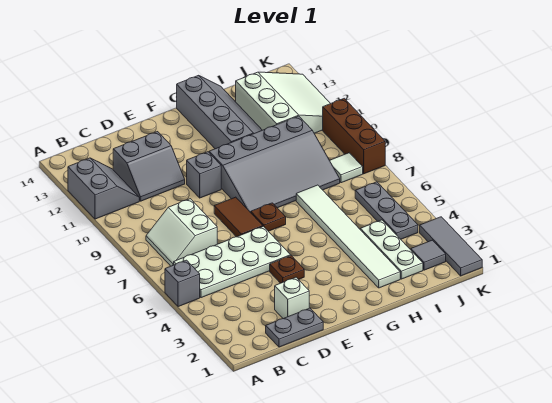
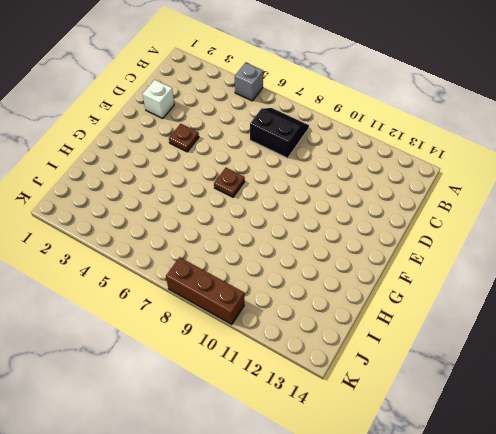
black 2x2 slope [250,108,309,158] -> white 2x2 slope [146,199,217,266]
none -> grey 2x2 slope [68,158,139,219]
none -> white 2x4 plate [174,226,291,298]
none -> grey 1x2 plate [266,308,323,347]

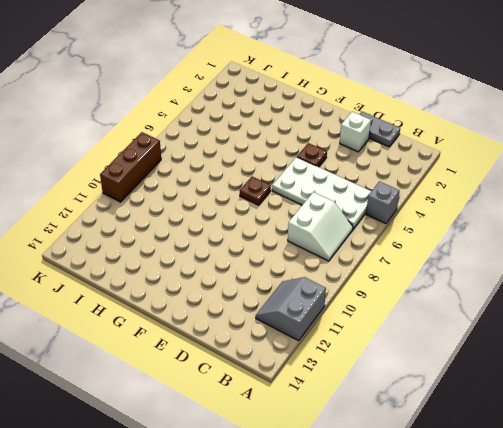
none -> grey 2x2 slope [113,132,185,201]
none -> brown 1x2 tile [214,197,263,237]
none -> grey 1x1 brick [187,152,221,198]

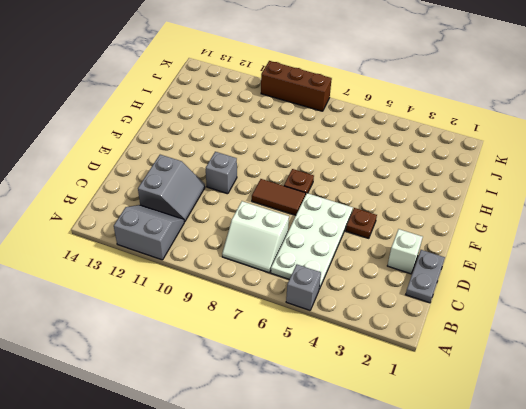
none -> grey 3x4 slope [209,116,340,213]
none -> grey 2x4 slope [177,75,262,149]
none -> white 1x6 tile [296,185,400,288]

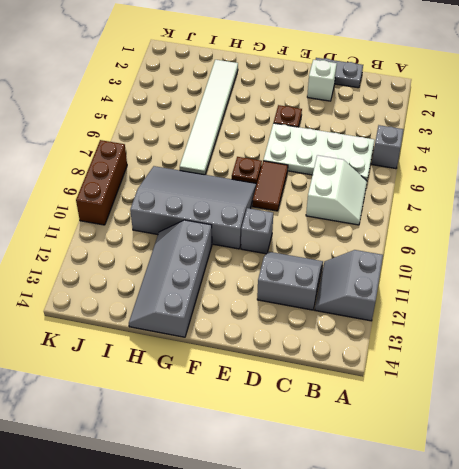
none -> white 1x3 plate [360,220,423,279]
none -> white 3x3 slope [236,72,331,133]
none -> grey 1x1 tile [411,240,446,270]

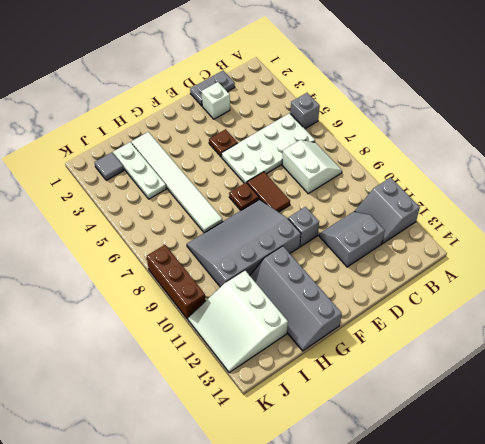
none -> grey 1x3 plate [355,182,418,239]
none -> white 1x1 tile [330,153,363,183]
none -> grey 1x3 tile [420,217,482,276]

